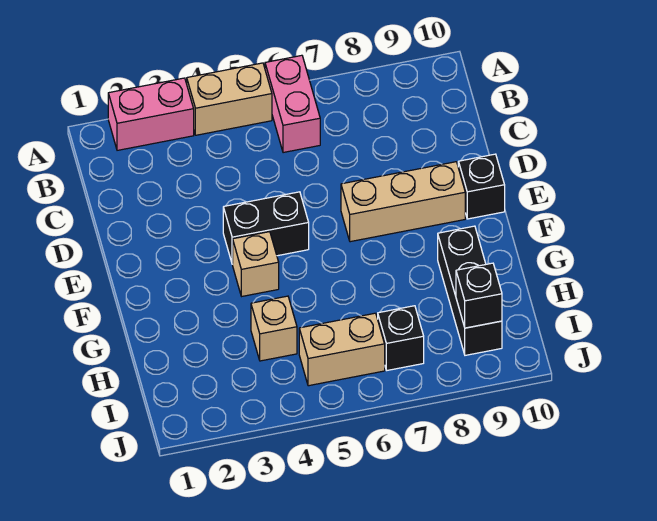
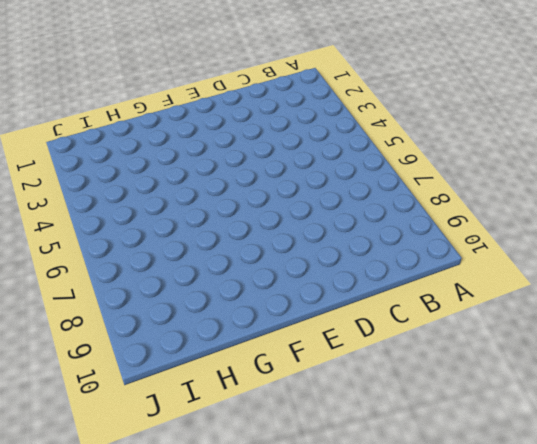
none -> pink 1x2 brick [108,78,194,150]
none -> tan 1x2 brick [187,63,272,135]
none -> pink 1x2 brick [265,55,320,153]

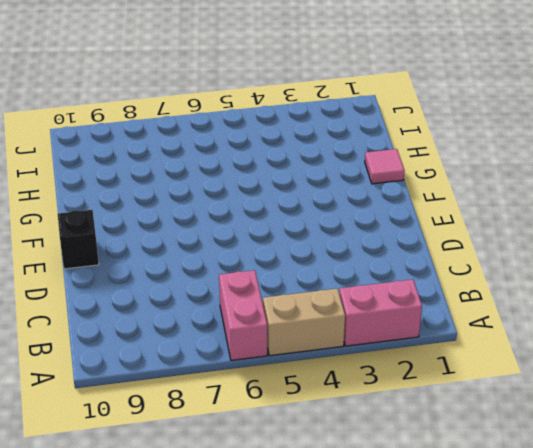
pink 1x1 tile [365,149,405,184] -> none
none -> black 1x2 brick [223,192,309,264]
none -> tan 1x3 brick [341,162,465,242]
none -> tan 1x1 brick [233,232,279,296]

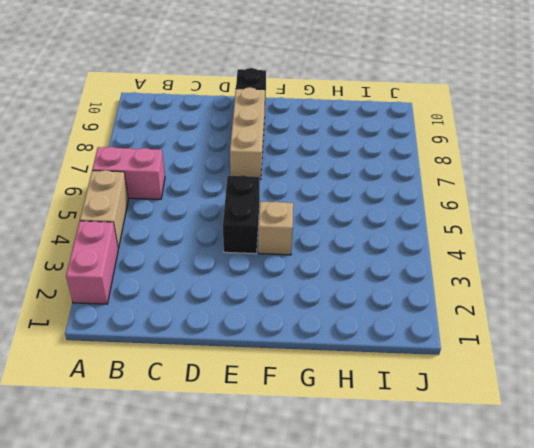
none -> black 1x3 brick [438,226,502,355]
none -> tan 1x1 brick [251,296,297,361]
none -> tan 1x2 brick [299,313,385,386]

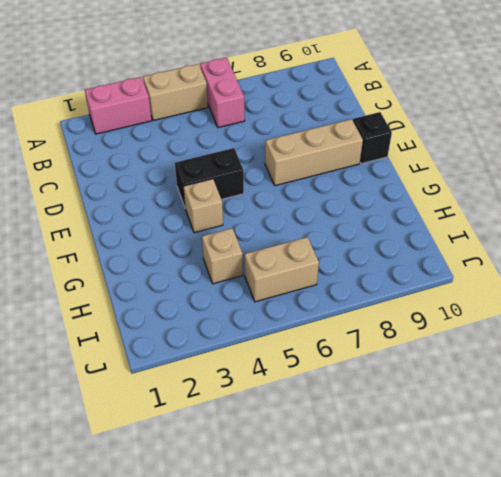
none -> black 1x3 brick [438,226,502,355]
none -> black 1x1 brick [378,306,424,370]
none -> black 1x1 brick [456,263,502,328]

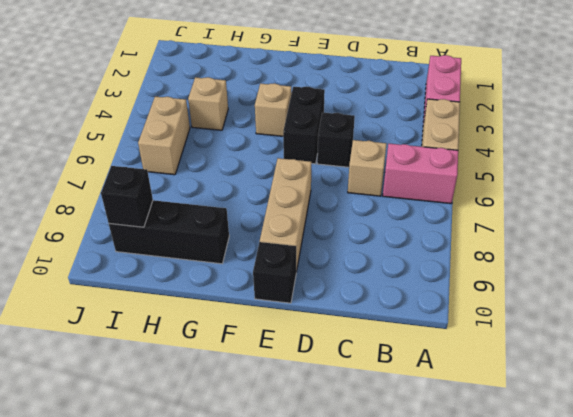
tan 1x1 brick [348,140,386,196] -> none
black 1x1 brick [317,112,355,167] -> black 1x1 brick moved to [378,306,424,370]

